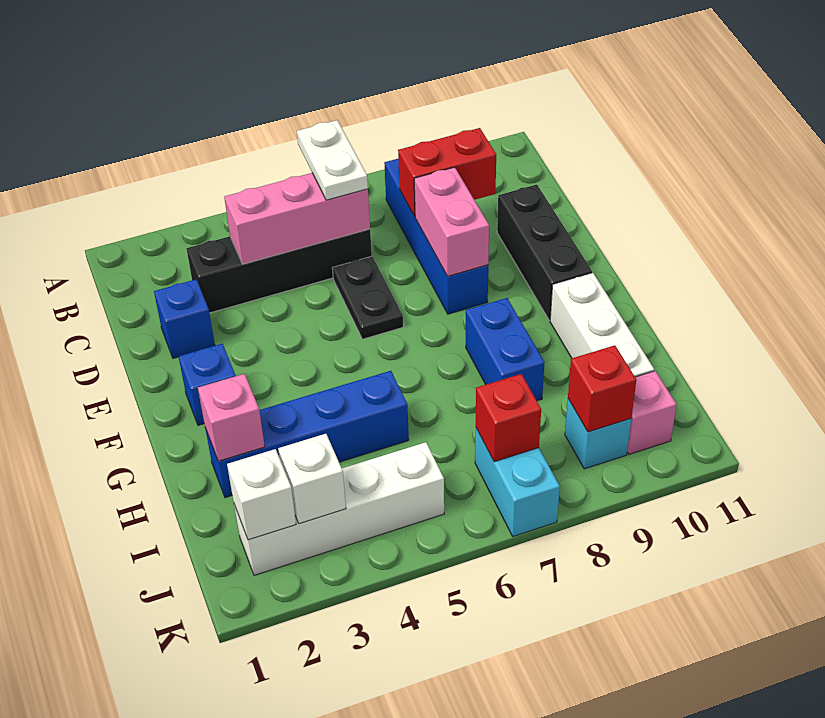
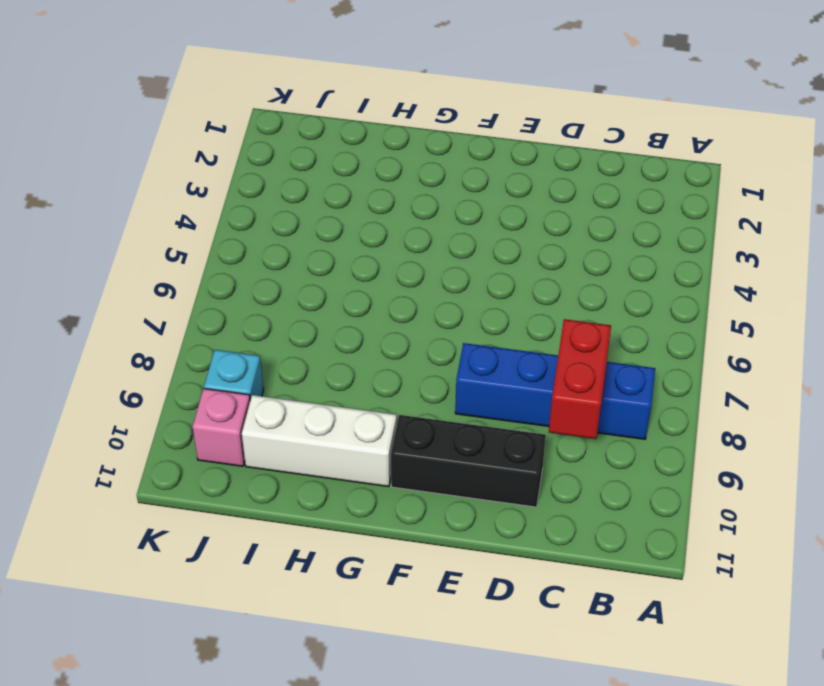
none -> black 1x4 brick [186,229,372,313]
none -> blue 1x1 brick [154,279,215,358]
none -> black 1x2 plate [332,256,403,339]

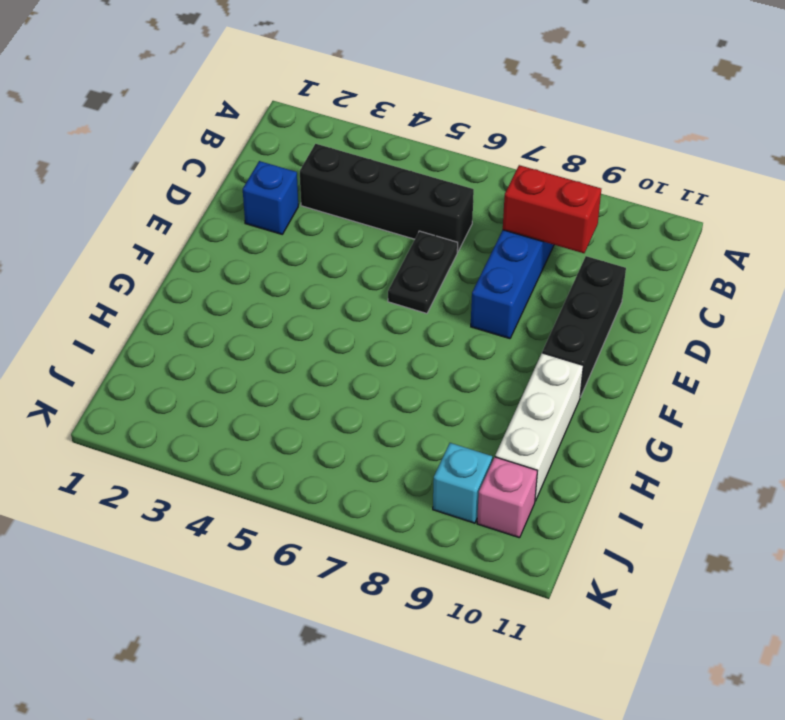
none -> blue 1x1 brick [179,344,236,425]
none -> blue 1x2 brick [466,298,544,401]
none -> blue 1x4 brick [205,371,409,498]

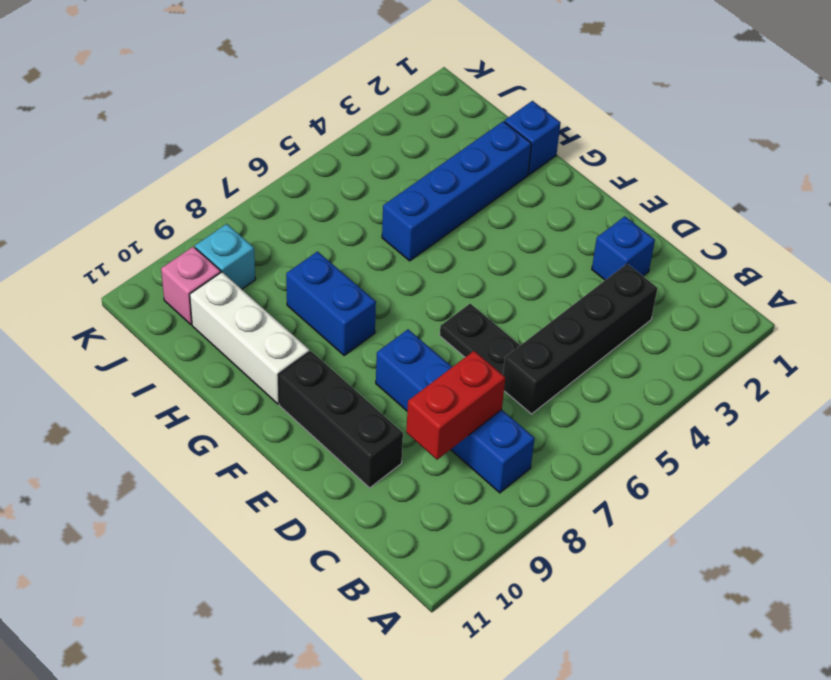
blue 1x1 brick [505,101,561,175] -> blue 1x1 brick moved to [179,344,236,425]
none -> white 1x4 brick [234,442,444,575]
none -> cyan 1x2 brick [475,428,560,536]
none -> pink 1x3 brick [224,173,370,264]

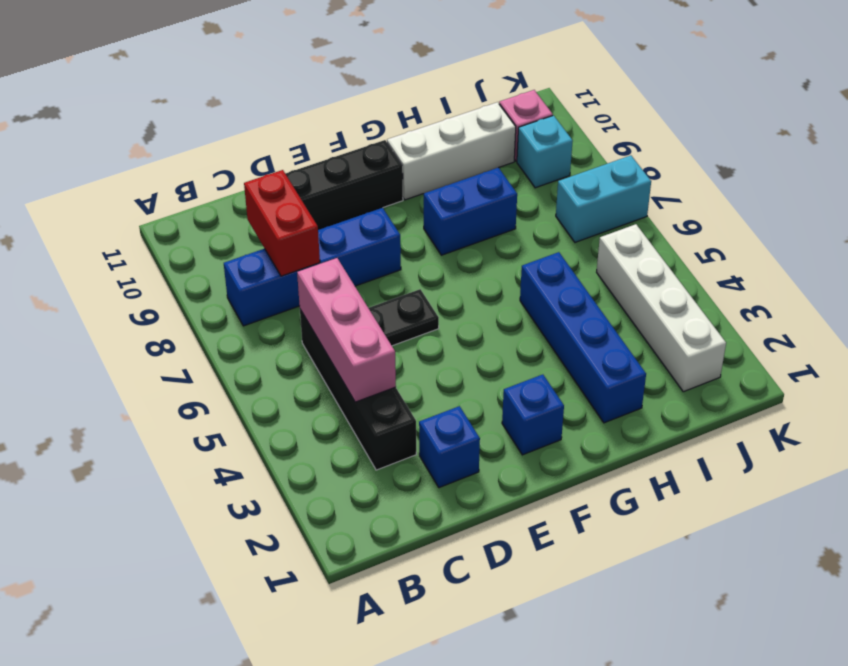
none -> pink 1x2 brick [414,167,489,276]
none -> pink 1x1 brick [198,374,265,461]
none -> white 1x1 brick [227,449,296,540]

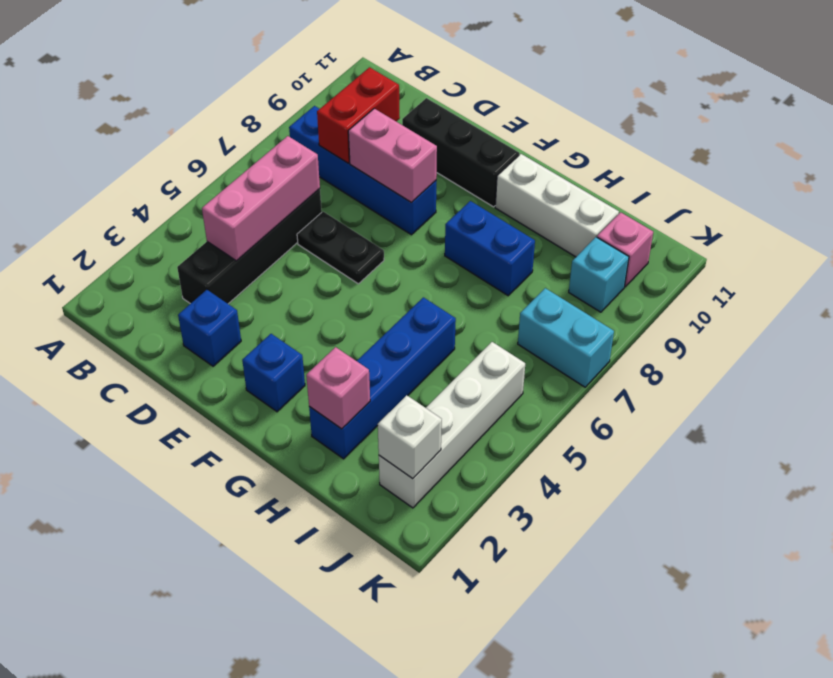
none -> white 1x1 brick [278,434,346,524]
none -> red 1x1 brick [476,374,541,462]
none -> red 1x1 brick [568,345,636,432]

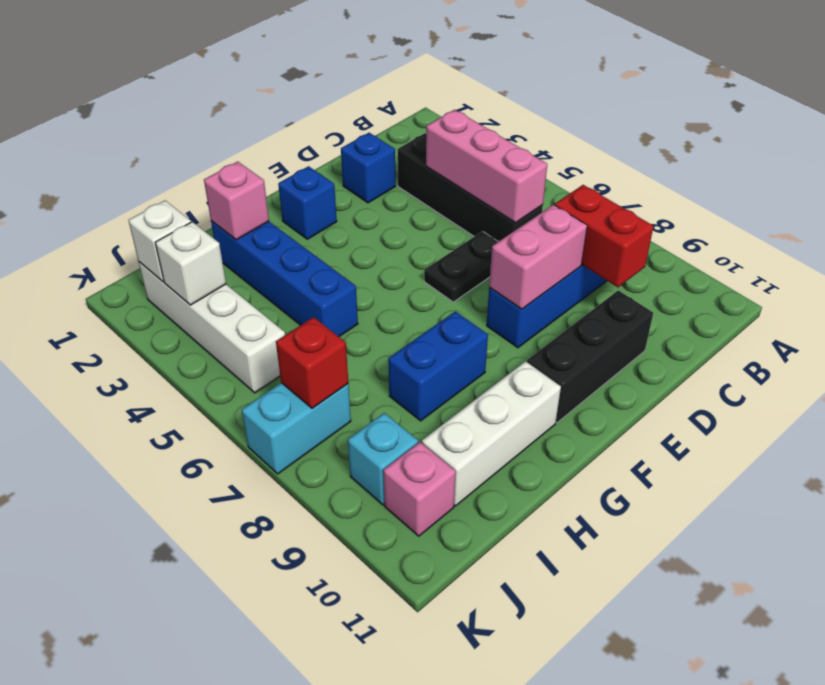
none -> red 1x1 brick [568,345,636,432]
none -> white 1x2 plate [297,120,368,200]

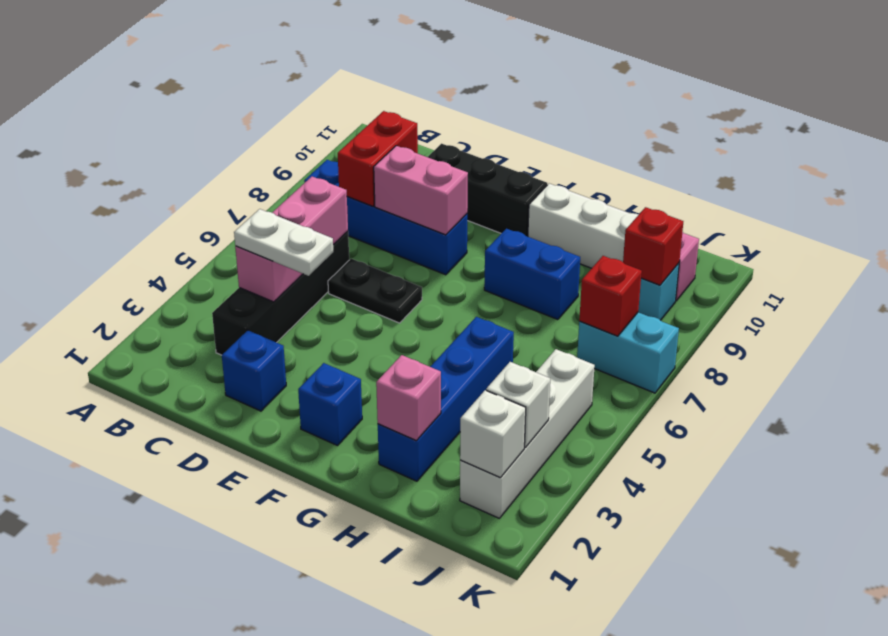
white 1x2 plate [234,209,333,276] -> white 1x2 plate moved to [297,120,368,200]

